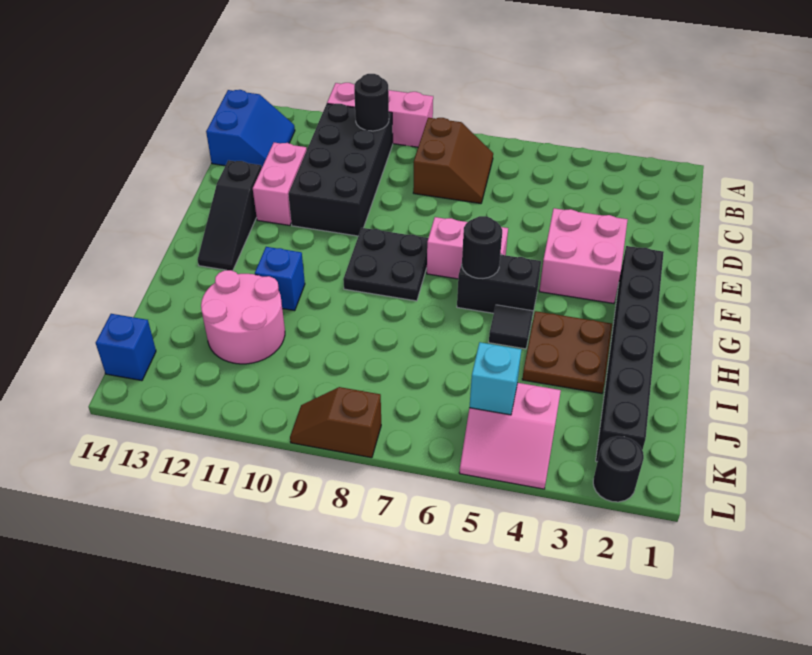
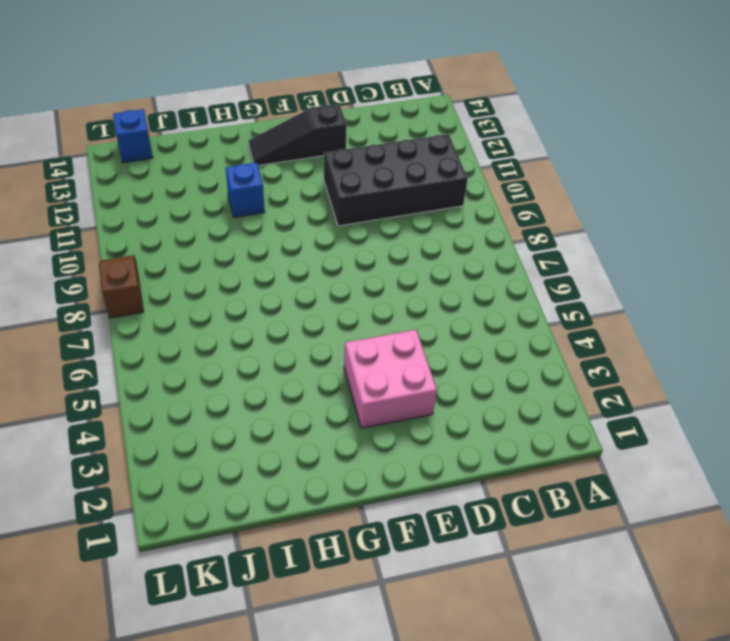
none -> pink 1x3 brick [327,83,433,147]
none -> brown 2x2 slope [413,118,493,203]
none -> blue 2x2 slope [206,90,295,167]

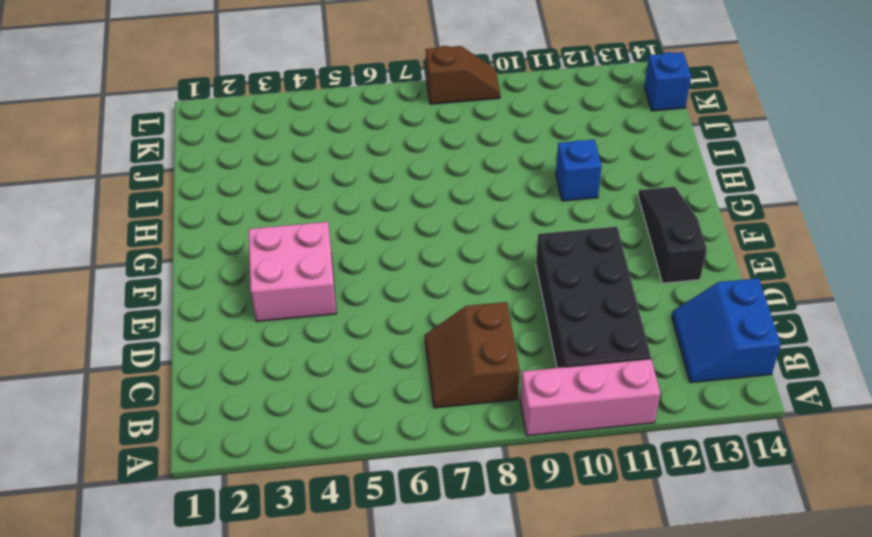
none -> pink 1x2 brick [253,143,307,225]
none -> black 1x6 brick [596,246,664,462]
none -> pink 1x2 brick [427,217,508,279]

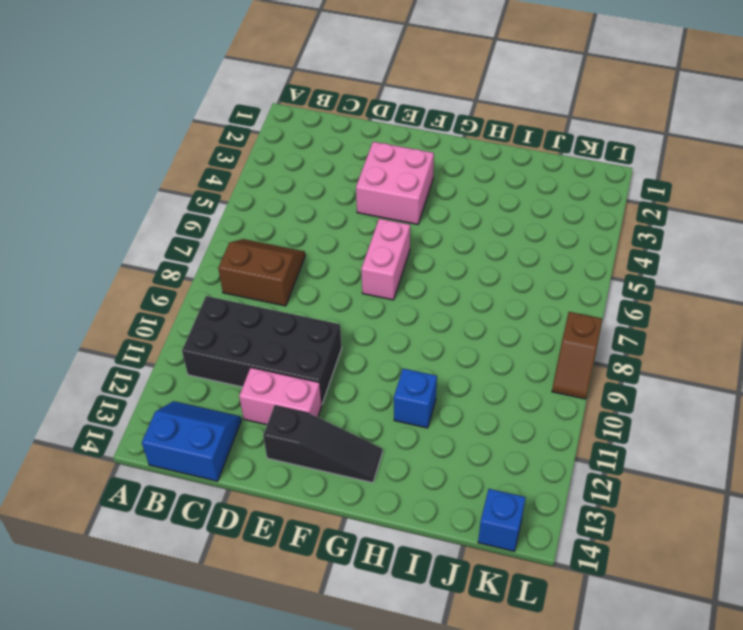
none -> pink 1x3 brick [327,83,433,147]
none -> black 1x6 brick [596,246,664,462]
none -> black 2x2 plate [343,228,428,301]

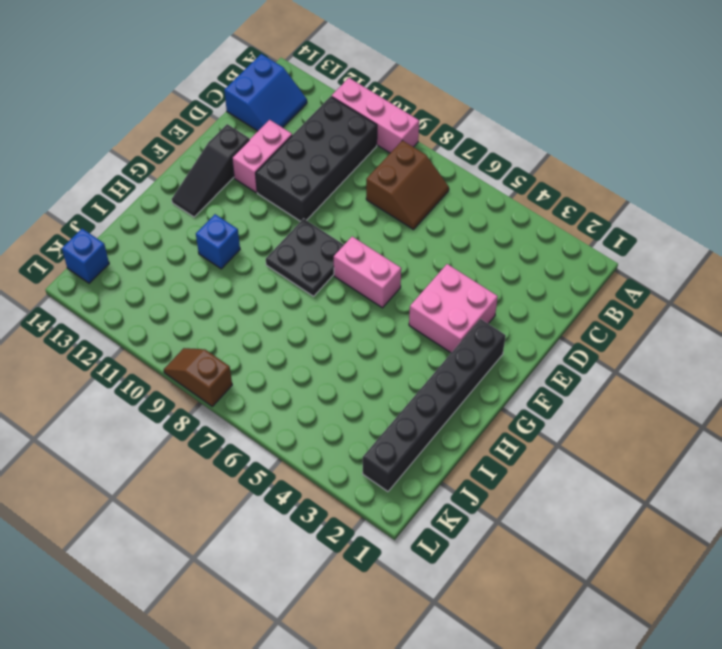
none -> black 1x2 brick [457,255,541,315]
none -> brown 2x2 plate [522,311,612,393]
none -> black 1x1 tile [489,305,533,349]

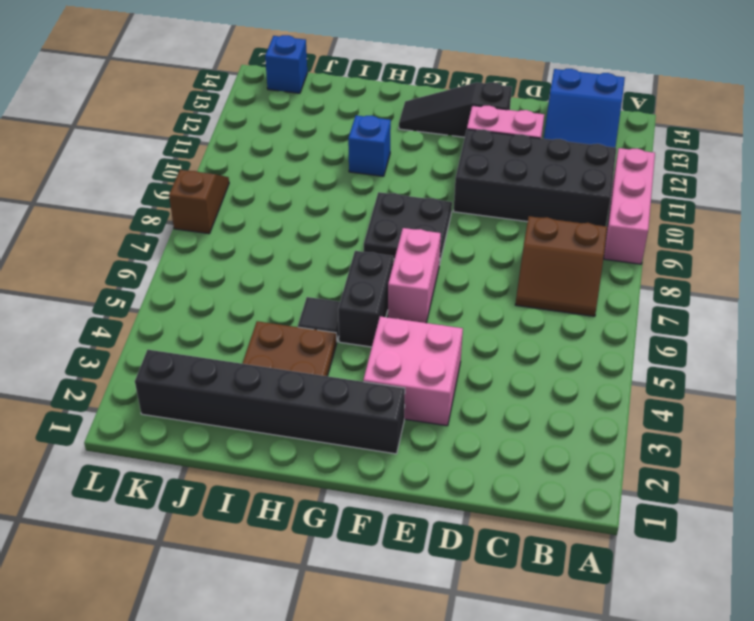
none -> pink 2x2 round brick [201,270,285,364]
none -> pink 2x2 slope [459,383,561,489]
none -> black 1x1 round brick [593,436,644,502]

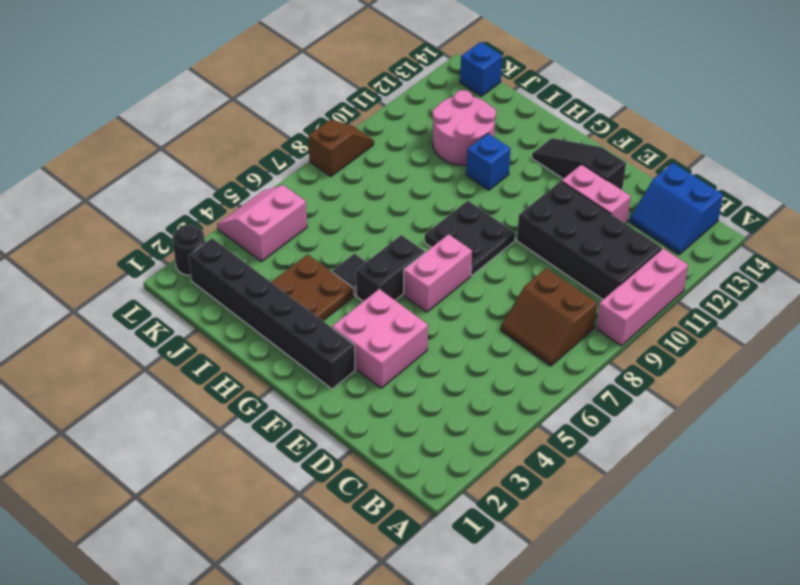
none -> black 1x1 round brick [354,74,389,131]
none -> black 1x1 round brick [462,216,502,278]
none -> cyan 1x1 brick [469,342,521,415]

